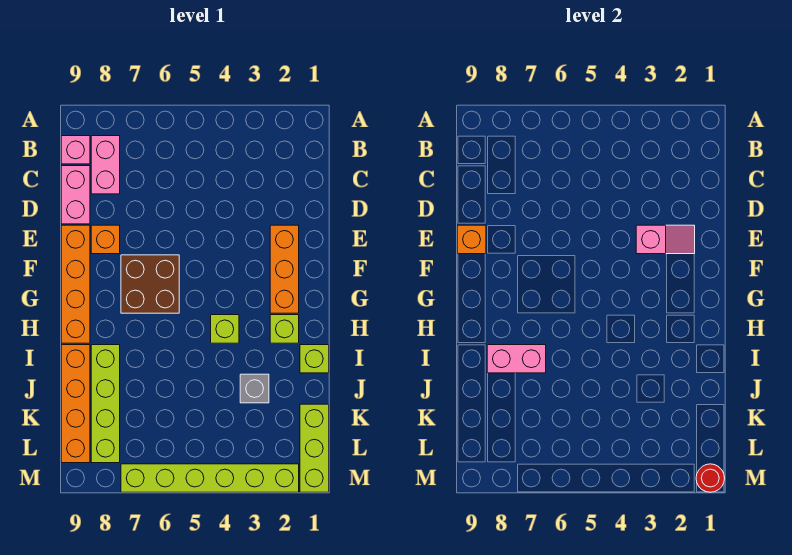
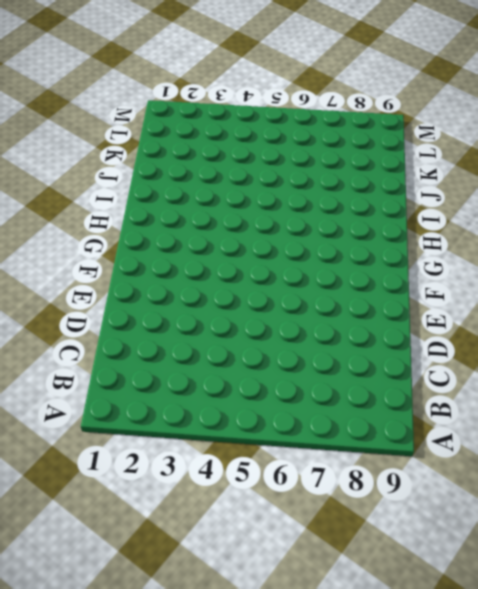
none -> pink 1x2 brick [91,136,120,194]
none -> pink 1x1 brick [61,136,90,164]
none -> pink 1x2 brick [61,166,90,224]

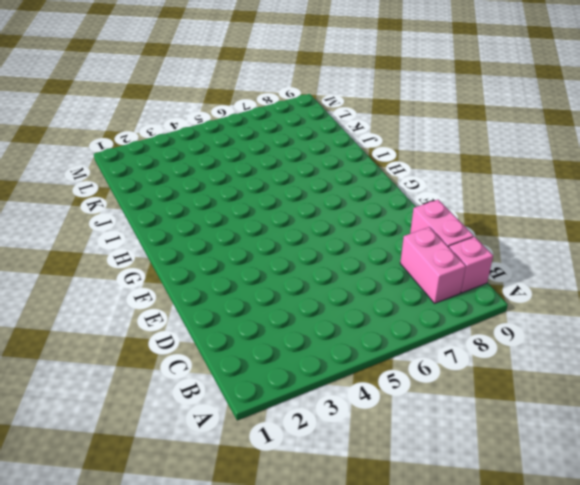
none -> orange 1x3 brick [270,225,299,313]
none -> orange 1x1 brick [91,225,120,254]
none -> orange 1x4 brick [61,225,90,343]

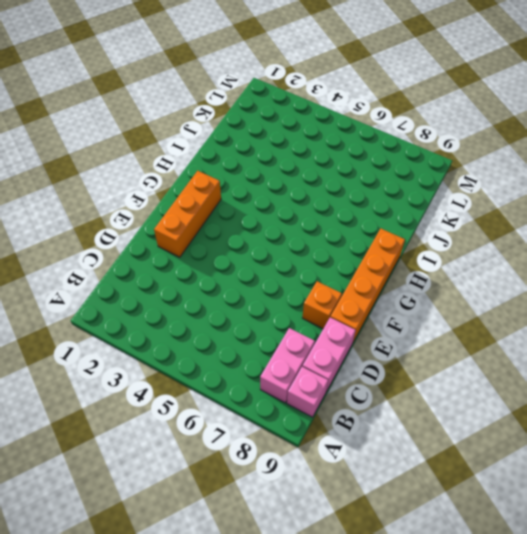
none -> brown 2x2 brick [121,255,179,313]
none -> lime 1x1 brick [270,315,299,343]
none -> lime 1x1 brick [211,315,239,343]

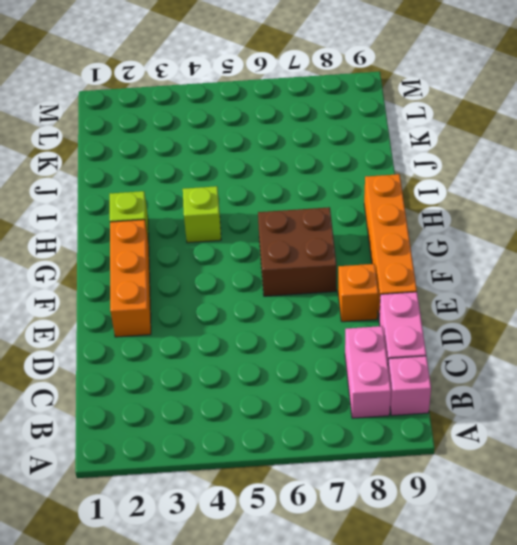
none -> lime 1x1 brick [300,345,329,373]
none -> lime 1x4 brick [91,345,120,463]
none -> orange 1x4 brick [61,345,90,463]

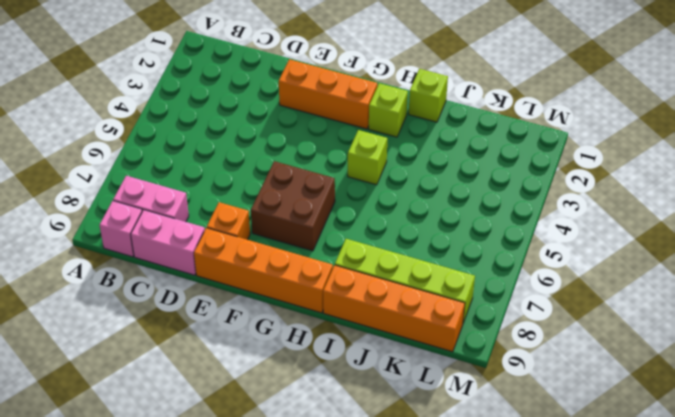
none -> grey 1x1 brick [240,374,269,403]
none -> lime 1x3 brick [300,404,329,492]
none -> lime 1x6 brick [121,464,299,492]

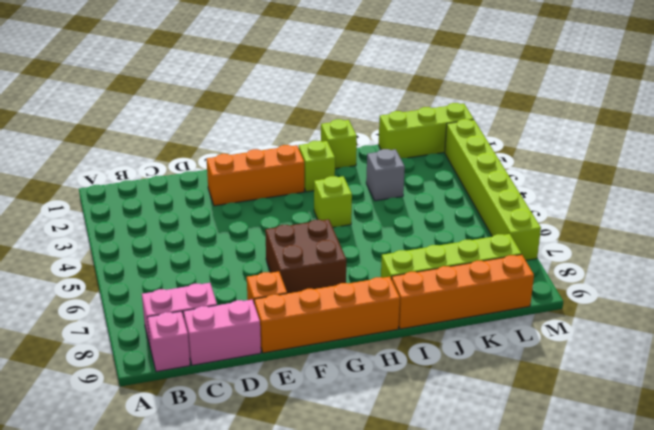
none -> pink 1x2 slope [636,225,695,254]
none -> orange 1x1 brick [457,225,486,254]
none -> pink 1x2 brick [487,345,546,373]

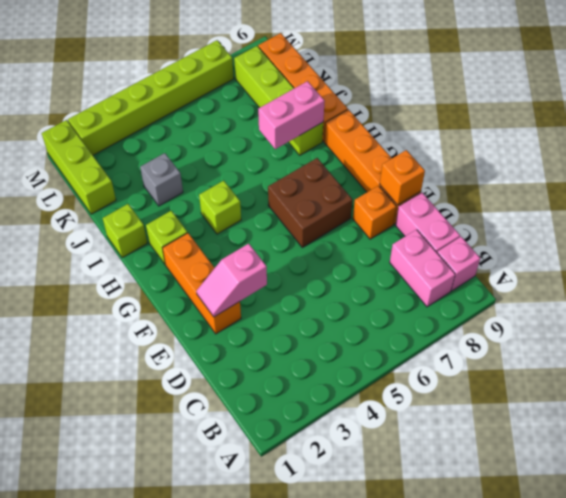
none -> red 1x1 round brick [696,464,725,492]

